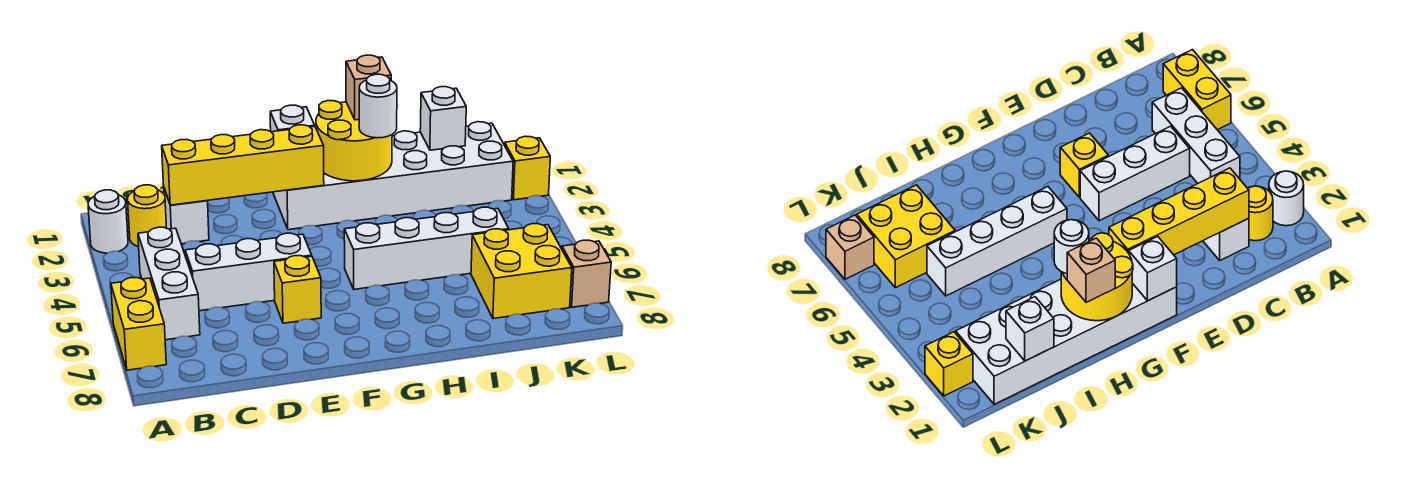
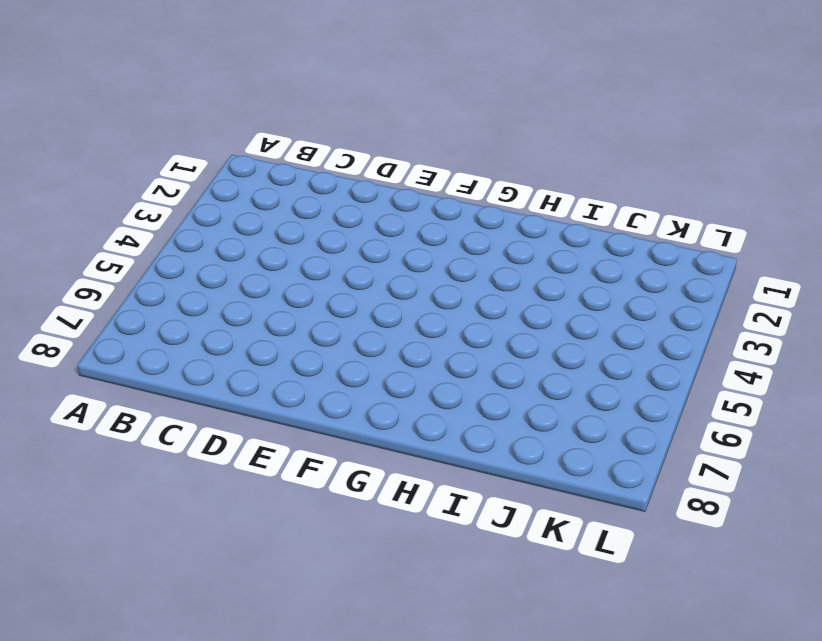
none -> white 1x1 round brick [88,190,128,253]
none -> yellow 1x2 brick [111,278,166,370]
none -> yellow 1x1 round brick [128,185,166,247]

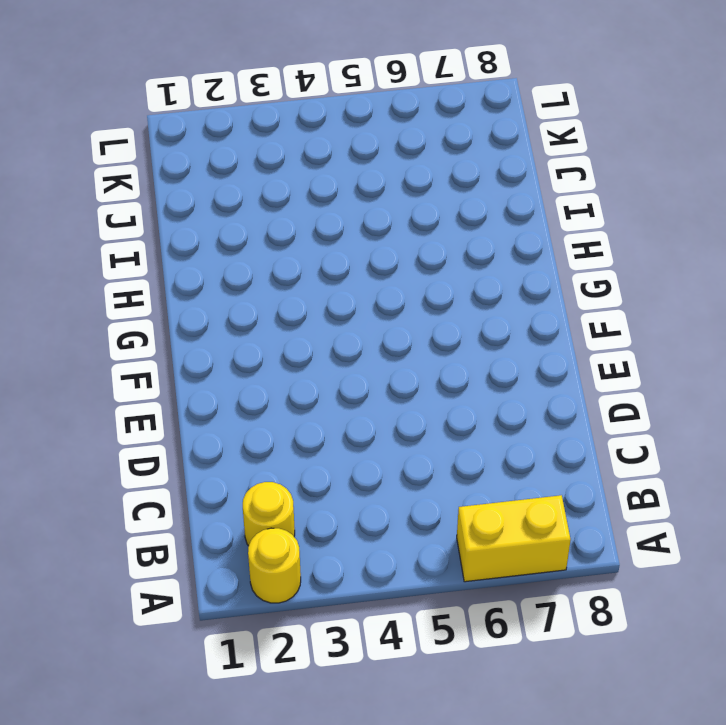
yellow 1x1 round brick [248,528,301,603] -> white 1x1 round brick [88,190,128,253]
none -> white 1x3 brick [138,227,200,340]
none -> white 1x1 brick [164,189,209,244]
none -> white 1x3 brick [185,233,312,311]

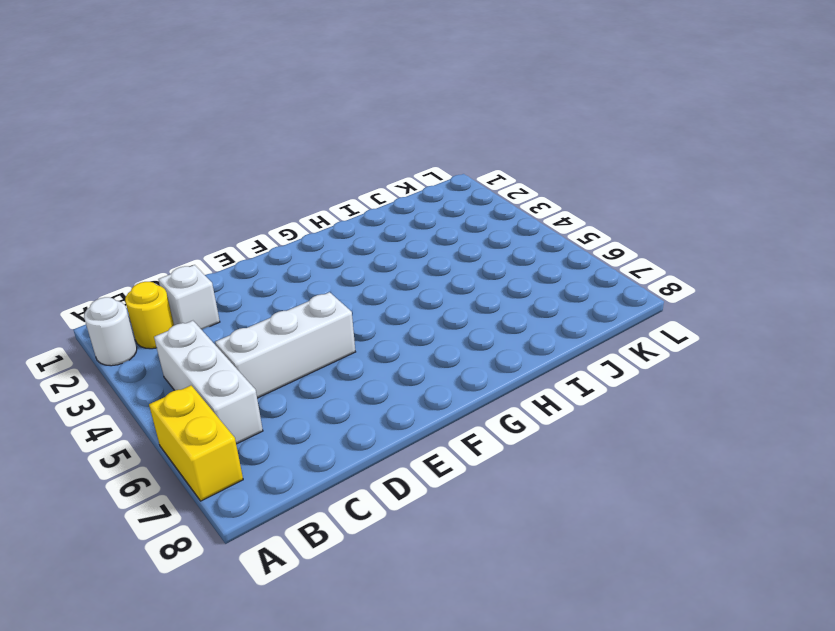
none -> yellow 1x1 brick [274,256,321,323]
none -> white 2x6 brick [273,122,513,230]
none -> white 1x4 brick [344,207,509,289]

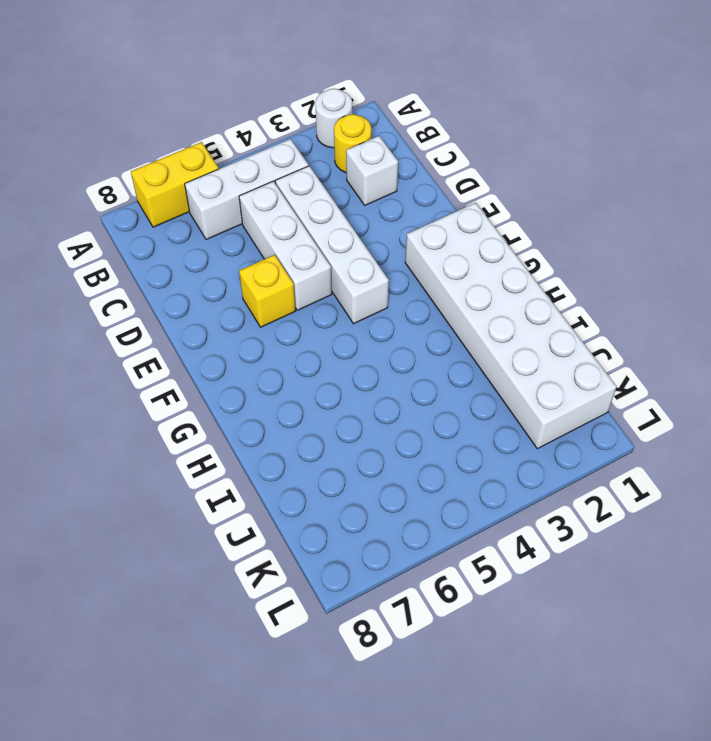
white 1x4 brick [275,166,389,324] -> white 1x4 brick moved to [344,207,509,289]
none -> yellow 2x2 brick [471,224,572,319]
none -> yellow 1x1 brick [504,136,550,200]
none -> tan 1x1 brick [562,240,611,307]

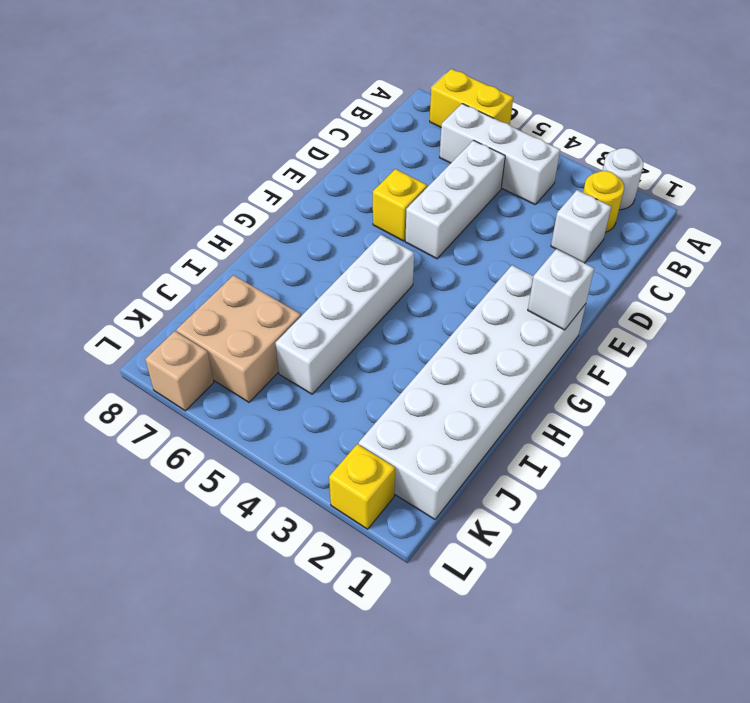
tan 2x2 brick [176,275,301,402] -> yellow 2x2 brick [471,224,572,319]
none -> yellow 1x4 brick [162,125,324,205]
none -> yellow 2x2 round brick [316,101,392,181]
none -> white 1x1 brick [420,87,466,150]

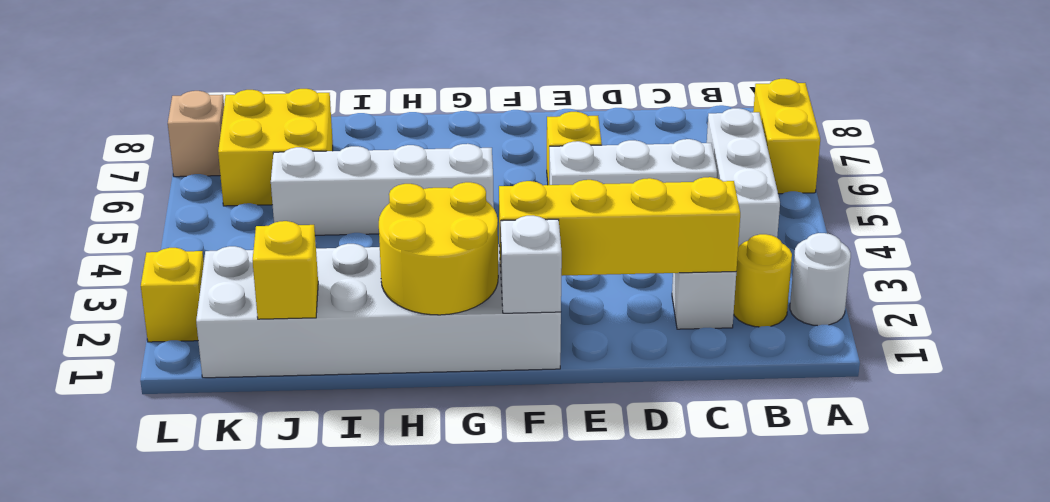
yellow 1x1 brick [253,221,318,319] -> white 1x1 brick [420,87,466,150]
none -> tan 1x1 brick [346,55,391,120]
none -> white 1x1 round brick [359,74,397,138]

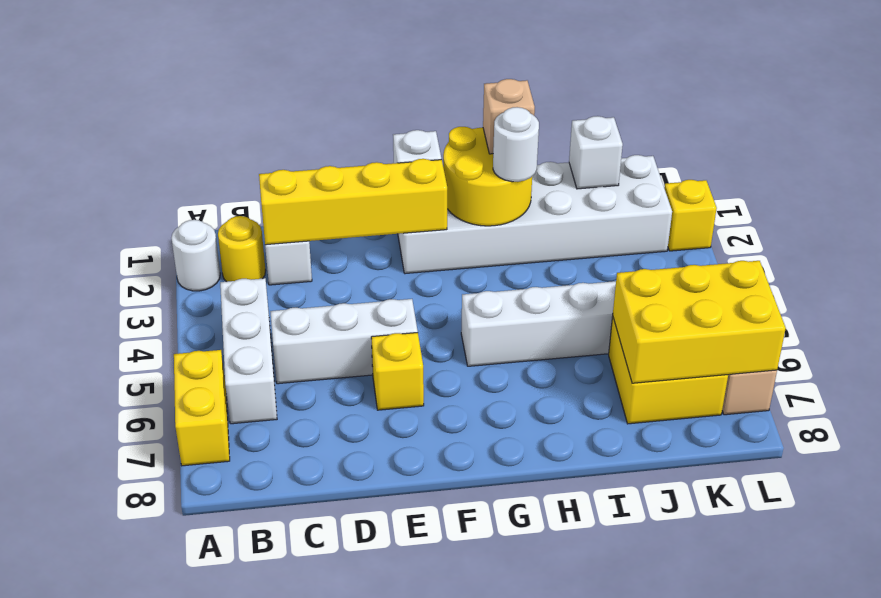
yellow 2x3 brick [613,261,786,383] -> none

